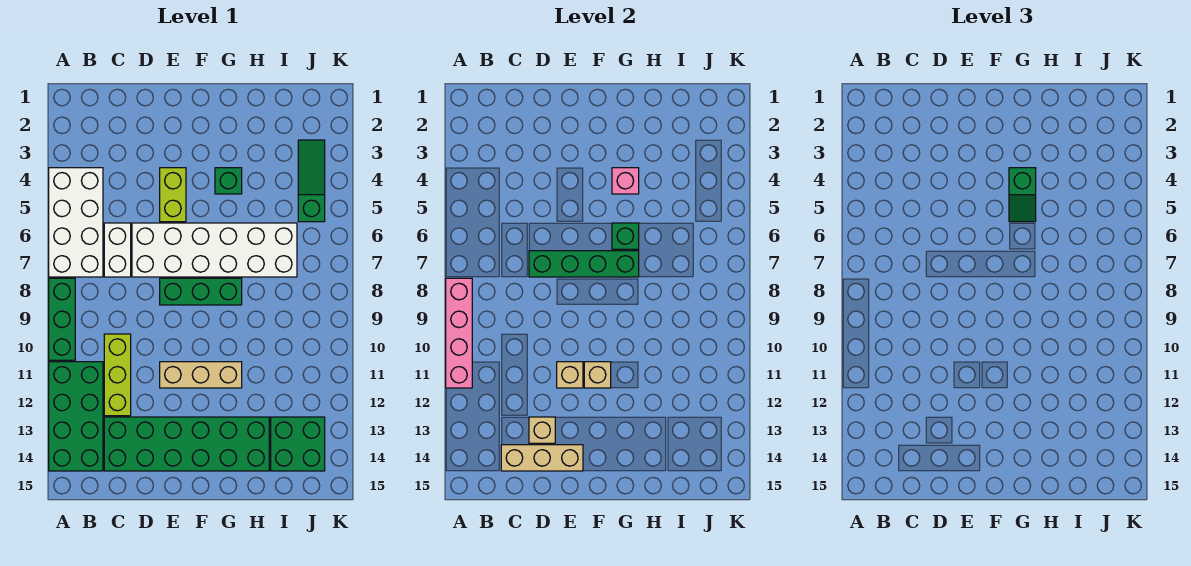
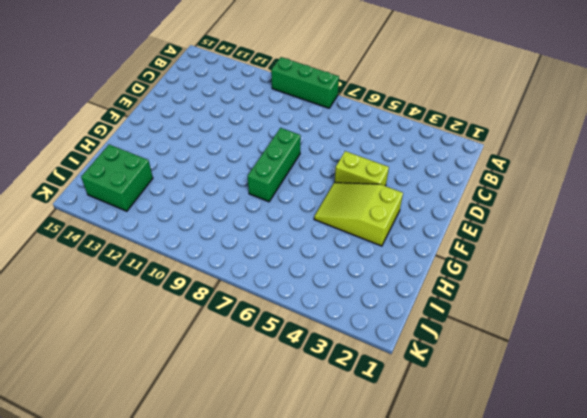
lime 2x3 slope [314,183,403,246] -> green 1x1 brick [215,168,242,194]
none -> white 2x4 brick [49,168,103,277]
none -> green 2x4 brick [49,362,103,471]
none -> white 1x2 brick [104,223,131,277]

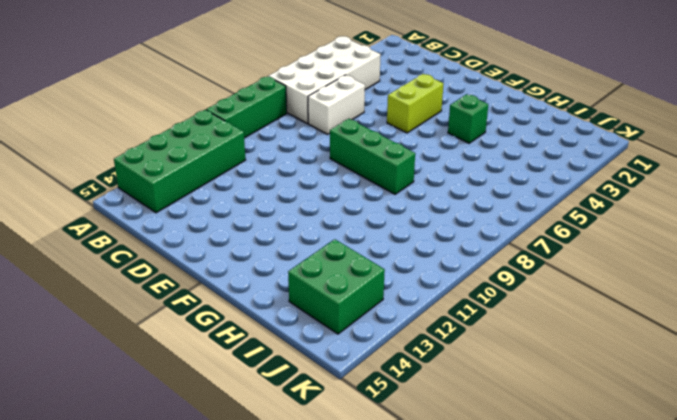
none -> lime 1x3 brick [104,334,131,416]
none -> green 2x6 brick [104,417,269,471]
none -> white 2x6 brick [132,223,297,277]

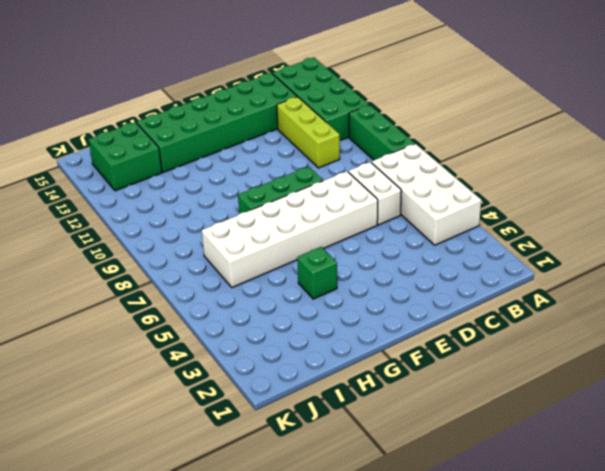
none -> lime 1x2 brick [160,168,186,222]
none -> tan 1x3 brick [160,362,242,388]
none -> green 1x3 slope [298,140,325,222]

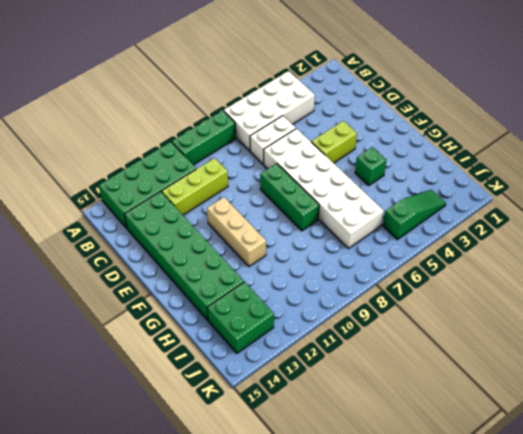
none -> pink 1x4 brick [446,278,472,388]
none -> tan 1x3 brick [501,445,583,471]
none -> green 1x4 brick [529,251,639,277]

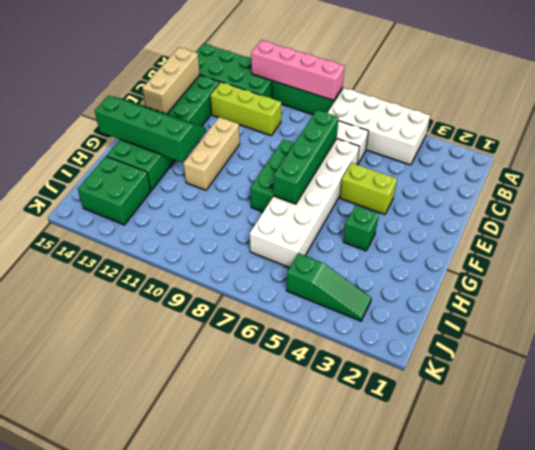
green 2x4 slope [95,96,206,162] -> none
none -> tan 1x1 brick [529,417,555,443]
none -> tan 1x1 brick [557,362,583,388]
none -> tan 1x1 brick [584,362,611,388]

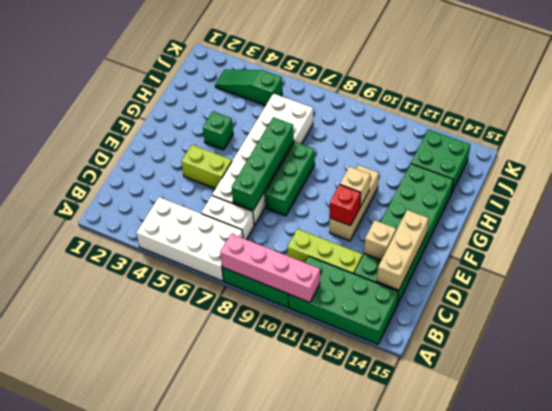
red 1x1 brick [330,185,361,226] -> tan 1x1 brick [557,362,583,388]
none -> pink 1x1 brick [612,168,639,194]
none -> green 1x1 brick [612,223,639,249]
none -> green 1x2 slope [1009,168,1036,222]

